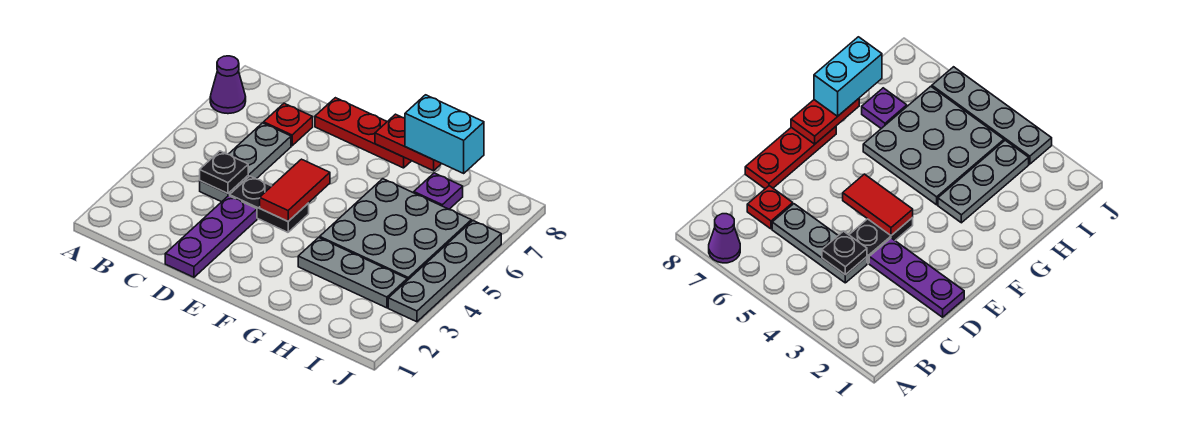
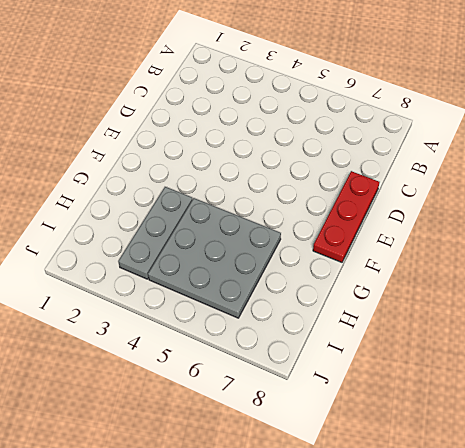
none -> purple 1x1 cone [210,56,246,114]
none -> grey 1x3 plate [200,123,291,202]
none -> red 1x1 plate [264,103,313,146]

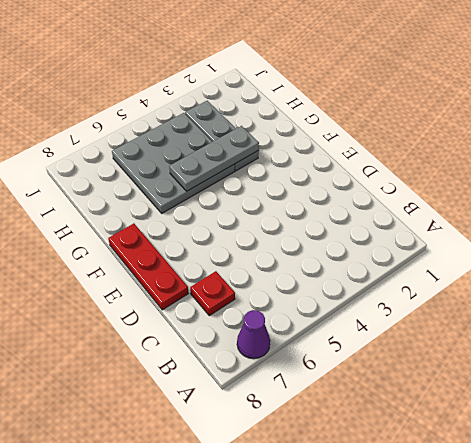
grey 1x3 plate [169,126,259,191] -> grey 1x3 plate moved to [200,123,291,202]
none -> purple 1x3 plate [165,196,257,277]
none -> black 1x2 plate [230,176,309,232]
none -> purple 1x1 plate [414,173,463,209]

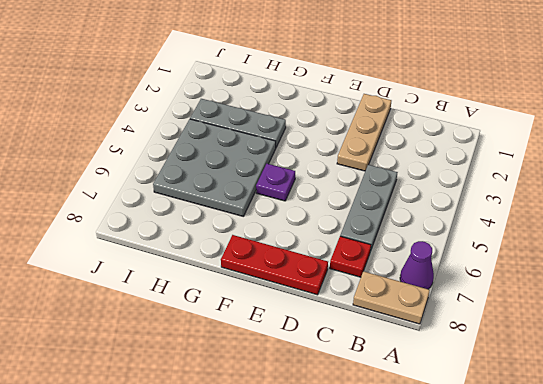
tan 1x2 plate [353,271,430,324] -> none
tan 1x3 plate [337,94,391,171] -> purple 1x3 plate [165,196,257,277]
purple 1x1 plate [256,164,295,201] -> purple 1x1 plate moved to [414,173,463,209]
none -> black 1x2 plate [230,176,309,232]
none -> grey 1x4 plate [388,221,501,322]
none -> black 1x1 plate [200,151,248,193]

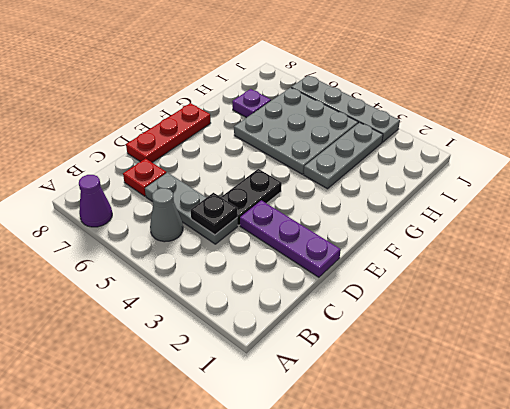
grey 1x1 cone [150,188,183,242] -> none
none -> red 1x2 tile [260,159,330,221]
none -> red 1x2 plate [375,114,441,171]
none -> cyan 1x2 brick [405,95,484,173]

